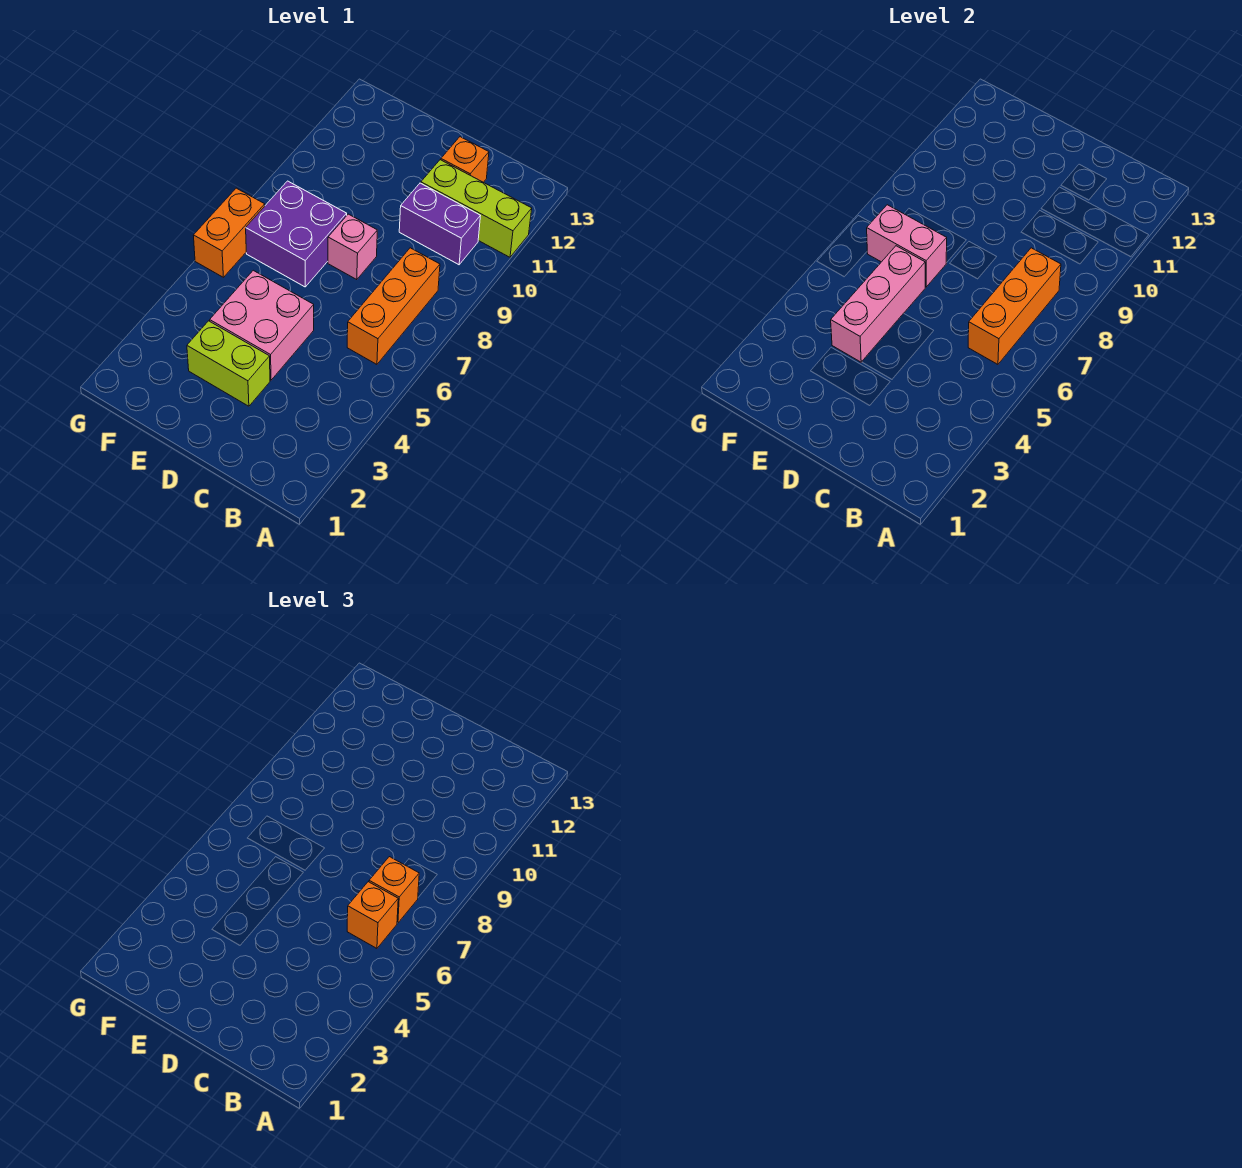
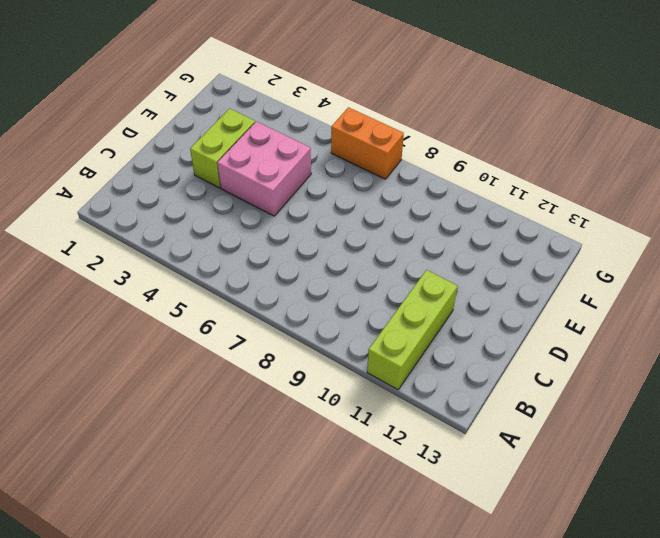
none -> orange 1x3 brick [347,248,440,364]
none -> purple 1x2 brick [399,183,480,265]
none -> orange 1x1 brick [441,137,489,182]

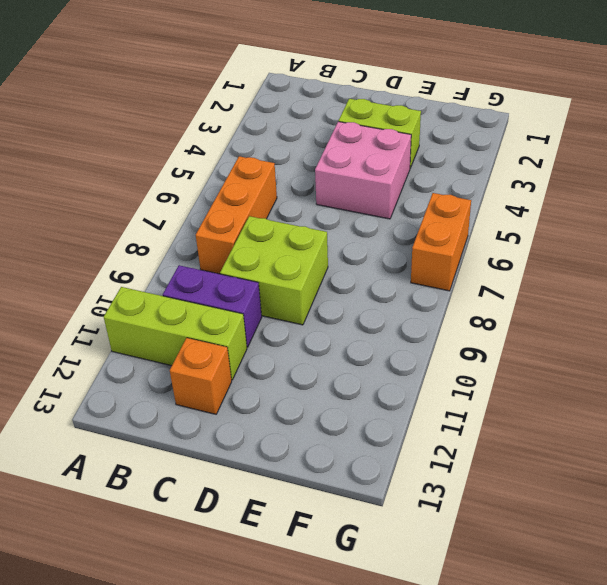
lime 2x2 brick [220,216,328,325] -> pink 1x1 brick [328,214,377,280]
none -> purple 2x2 brick [246,181,347,287]
none -> orange 1x3 brick [968,248,1061,364]
none -> pink 1x3 brick [831,246,925,362]

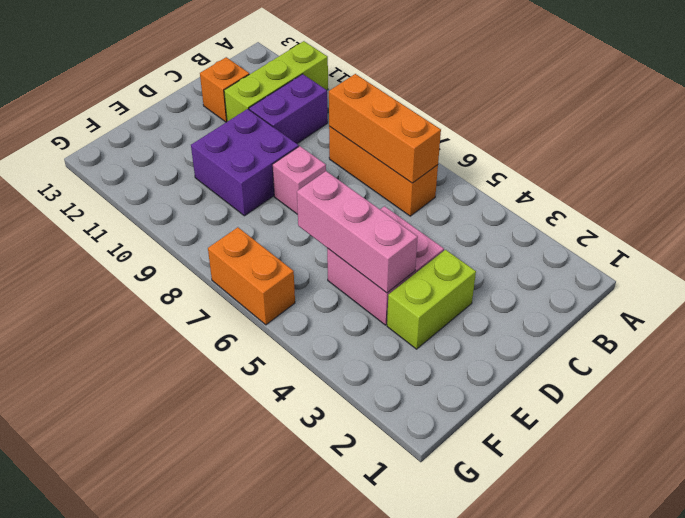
purple 2x2 brick [191,109,299,216] -> purple 2x2 brick moved to [246,181,347,287]
none -> pink 1x2 brick [867,205,947,287]
none -> orange 1x1 brick [347,882,398,948]
none -> orange 1x1 brick [369,857,419,923]

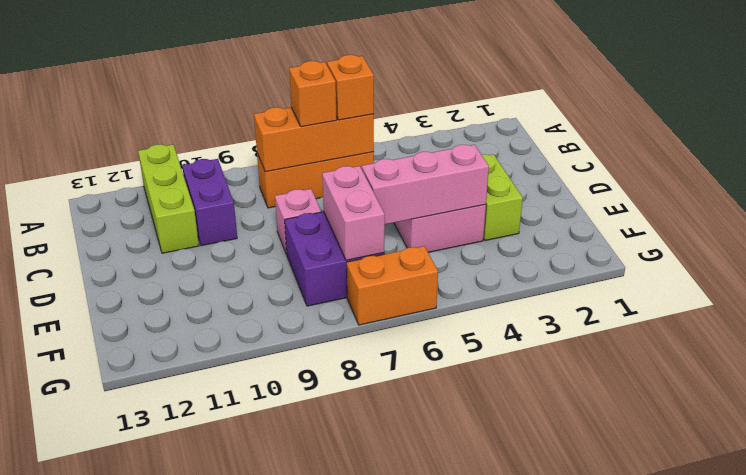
none -> orange 1x1 brick [441,137,489,182]

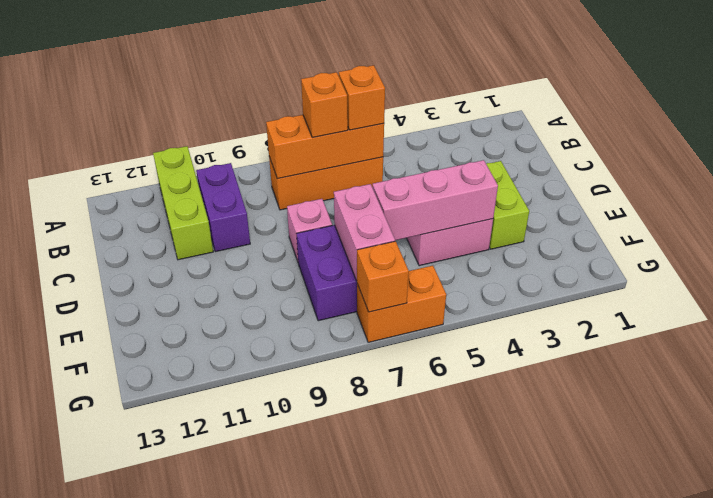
orange 1x1 brick [357,241,409,312] -> orange 1x1 brick moved to [441,137,489,182]

